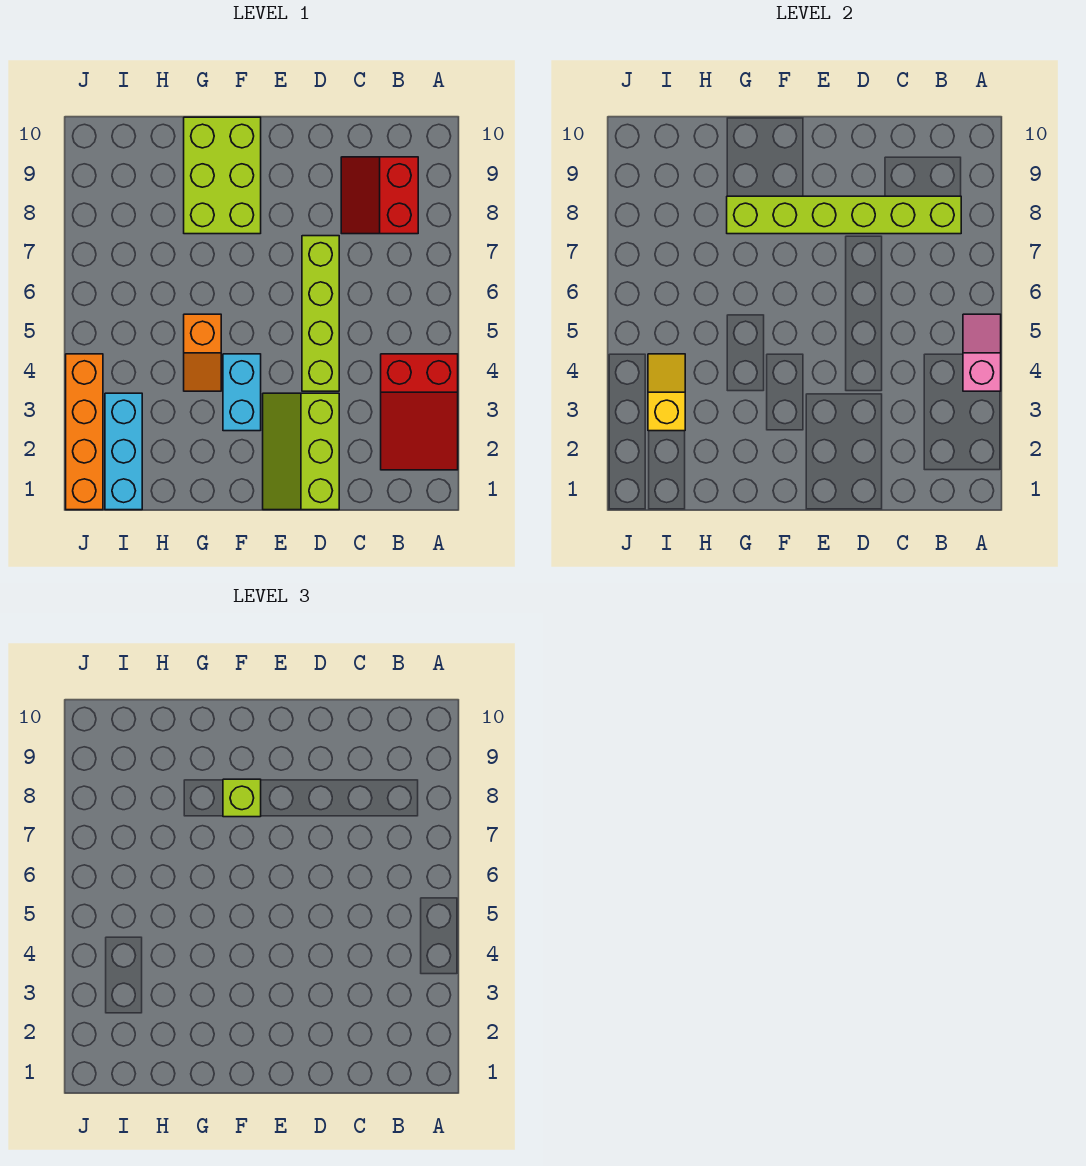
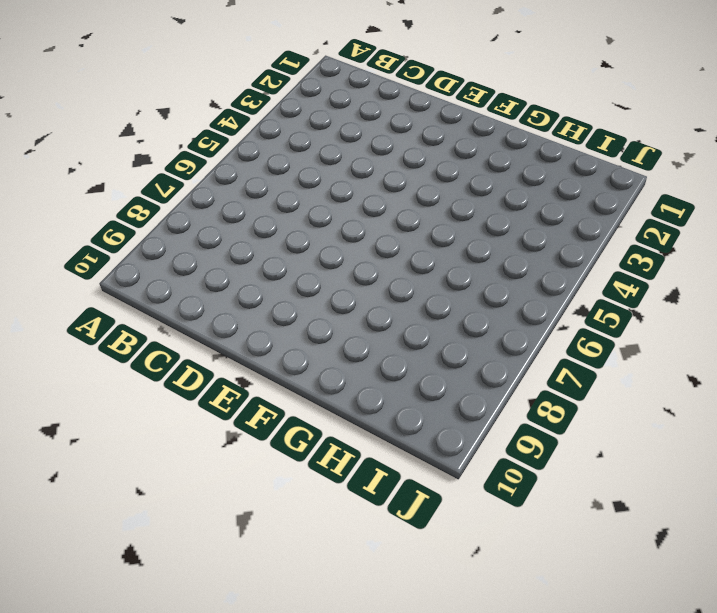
none -> red 2x3 slope [381,354,458,470]
none -> red 2x2 slope [341,157,418,234]
none -> lime 2x3 slope [263,393,339,510]

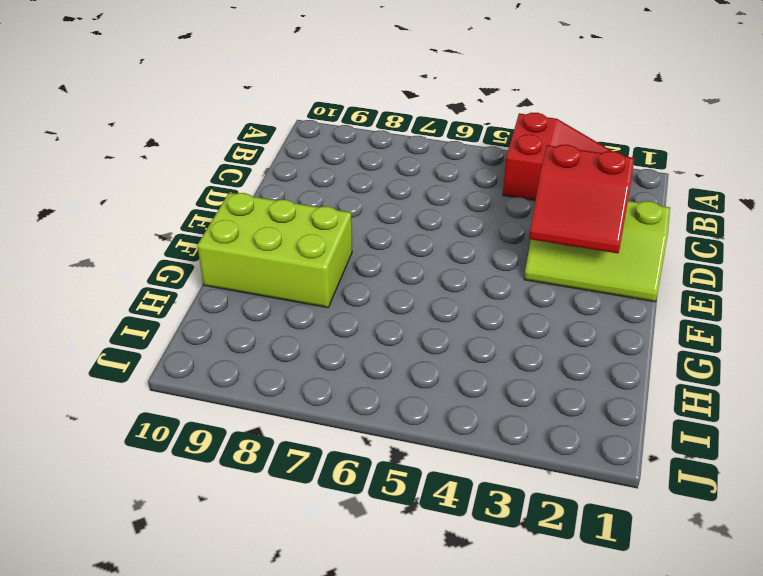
red 2x2 slope [529,145,634,253] -> red 2x2 slope moved to [341,157,418,234]
none -> lime 1x4 brick [302,236,339,391]
none -> cyan 1x2 brick [223,354,261,431]
none -> orange 1x2 slope [184,314,221,391]

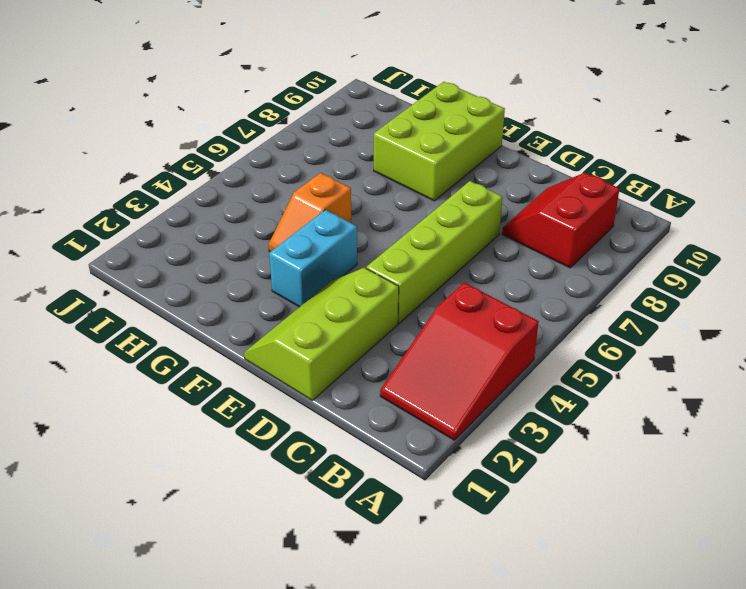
none -> cyan 1x3 brick [105,393,142,510]
none -> orange 1x4 brick [66,354,103,510]
none -> pink 1x2 slope [963,314,1001,391]

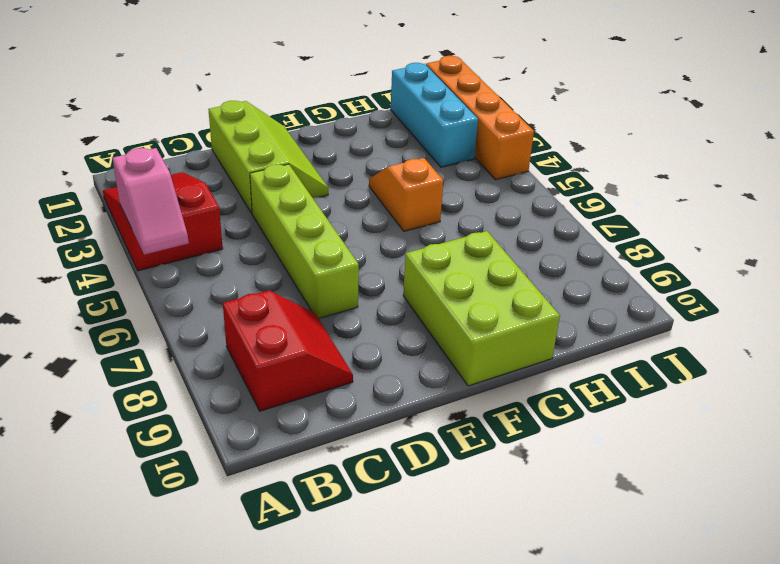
none -> cyan 1x2 brick [223,354,261,431]
none -> lime 1x6 brick [727,196,961,234]
none -> yellow 1x2 slope [648,354,685,431]

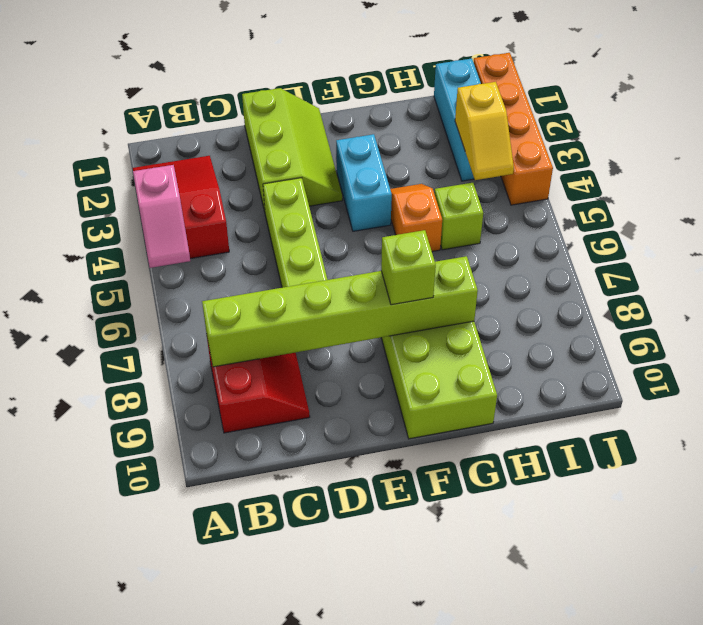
lime 1x1 brick [434,183,483,250] -> none

